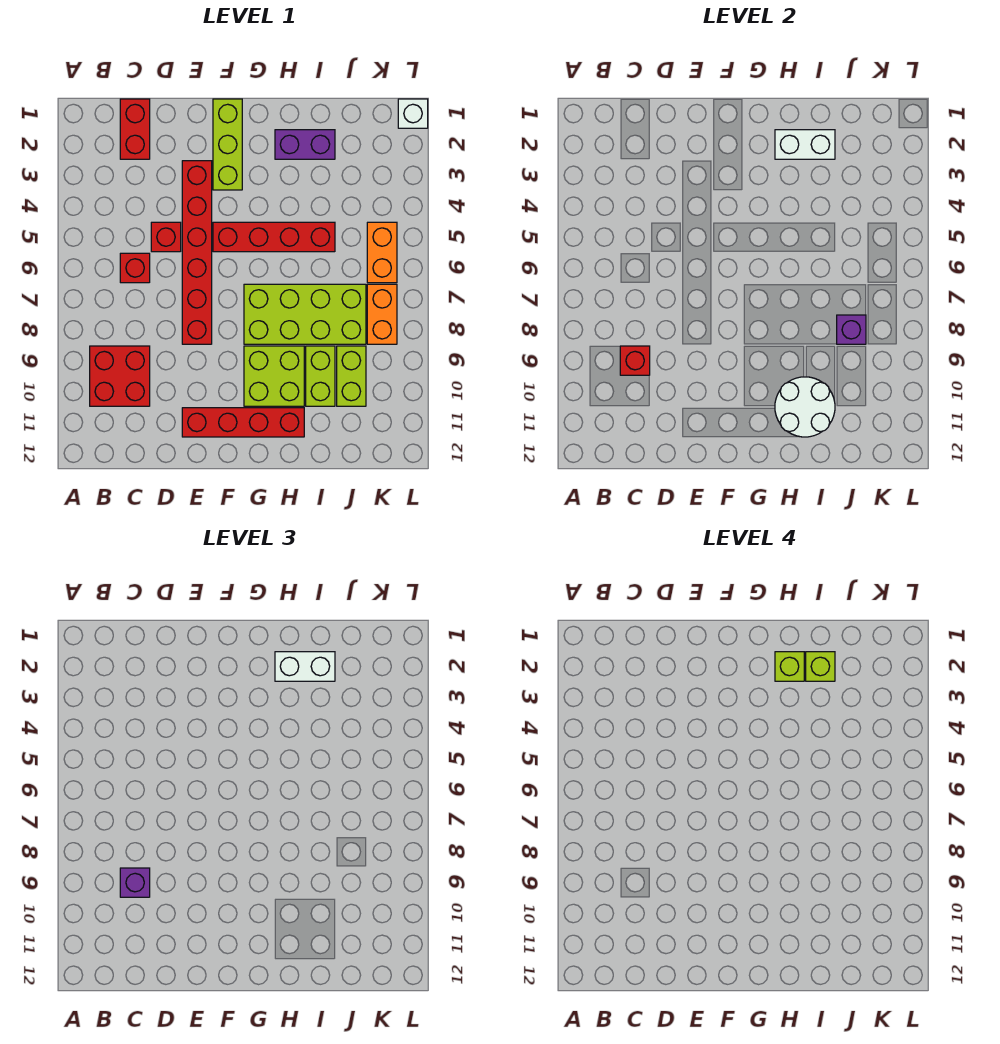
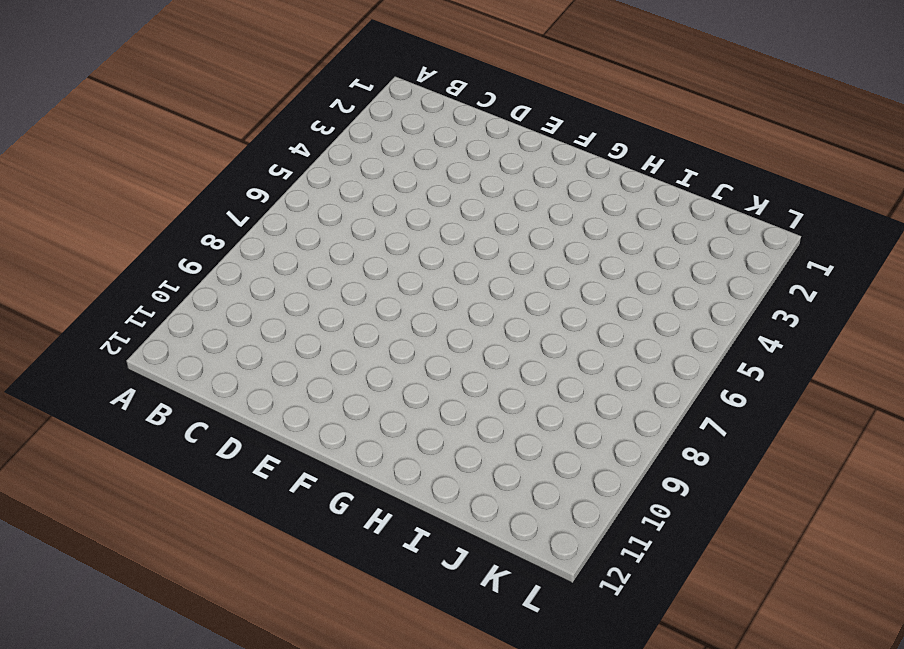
none -> red 2x2 brick [90,346,150,406]
none -> red 1x2 brick [120,99,150,159]
none -> red 1x1 brick [120,253,150,283]

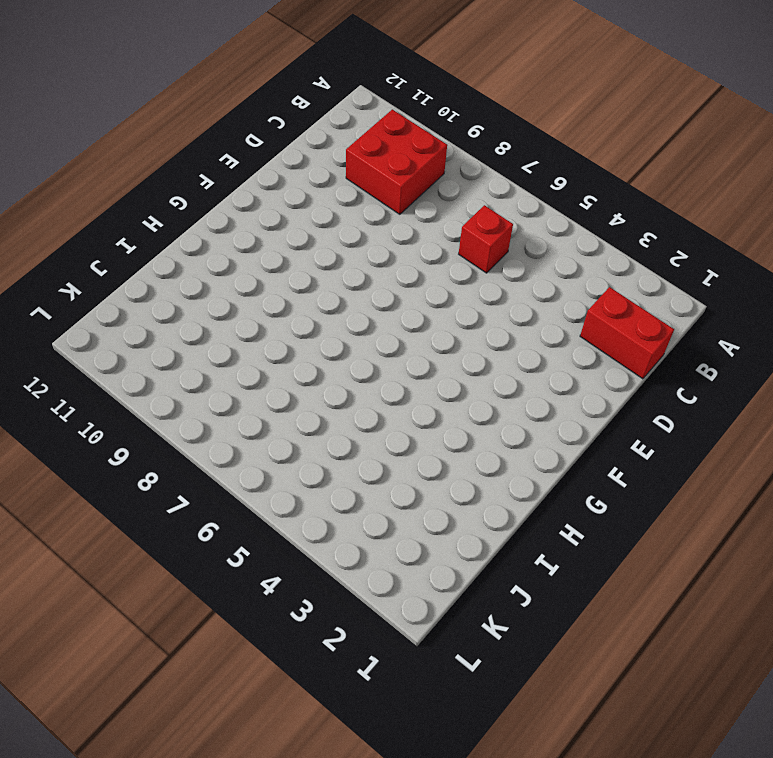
none -> red 1x1 brick [151,222,181,252]
none -> red 1x6 brick [182,161,212,344]
none -> red 1x4 brick [182,408,304,437]

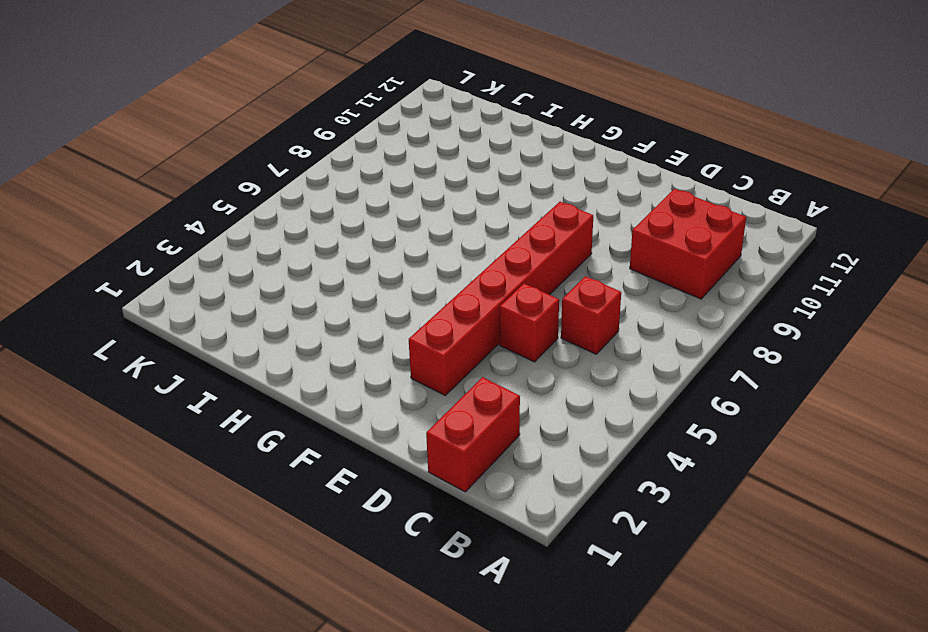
none -> red 1x4 brick [182,408,304,437]
none -> lime 1x3 brick [213,99,242,190]
none -> red 1x4 brick [213,222,335,252]

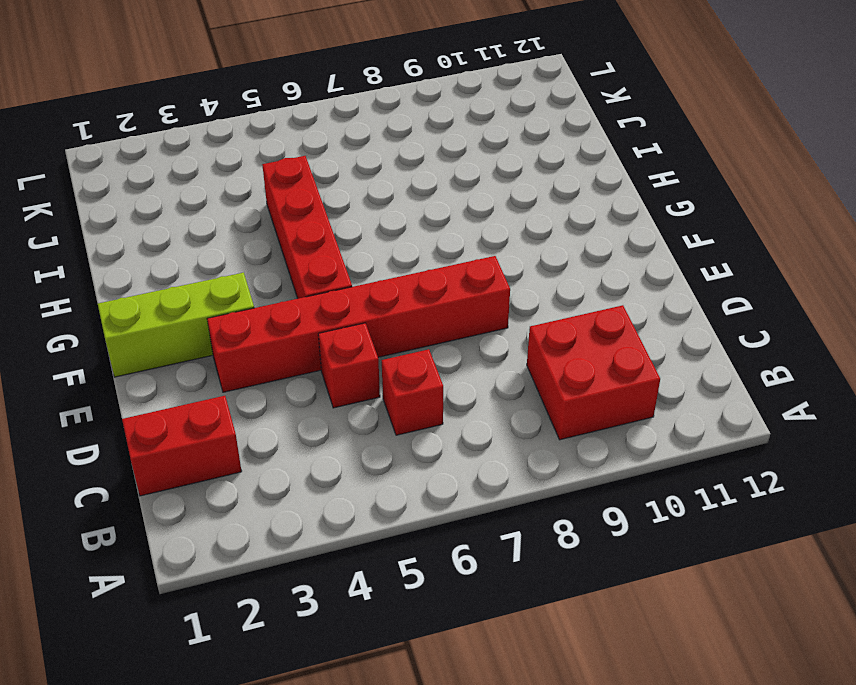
none -> red 1x4 brick [182,408,304,437]
none -> lime 2x4 brick [244,284,366,344]
none -> lime 2x2 brick [244,346,304,406]

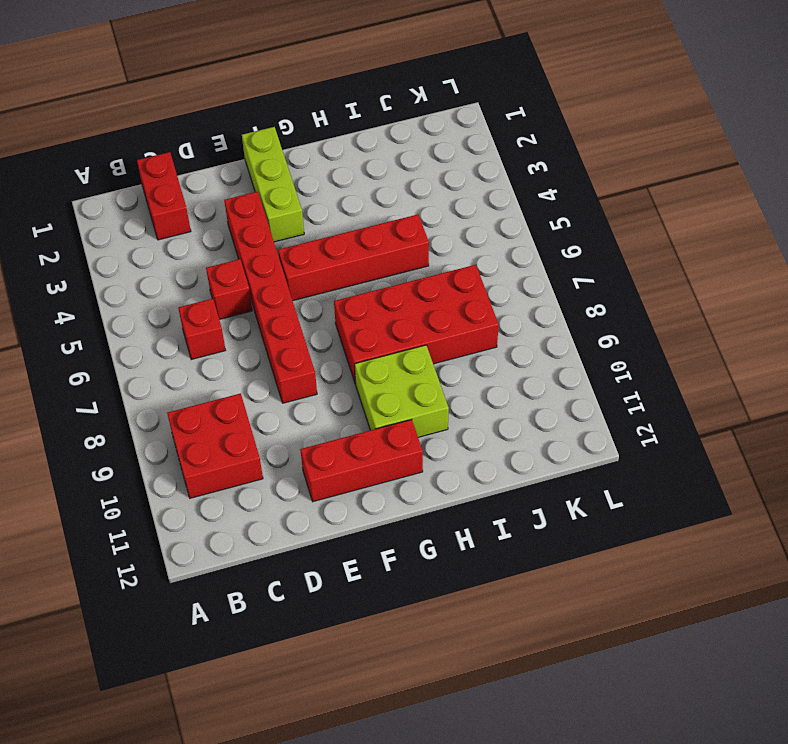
red 1x3 brick [300,419,423,502] -> red 1x4 brick [182,408,304,437]
red 2x4 brick [334,265,499,384] -> lime 2x4 brick [244,284,366,344]
none -> purple 1x2 brick [275,130,335,159]
none -> lime 1x2 brick [306,346,335,406]
none -> lime 1x2 brick [337,346,366,406]

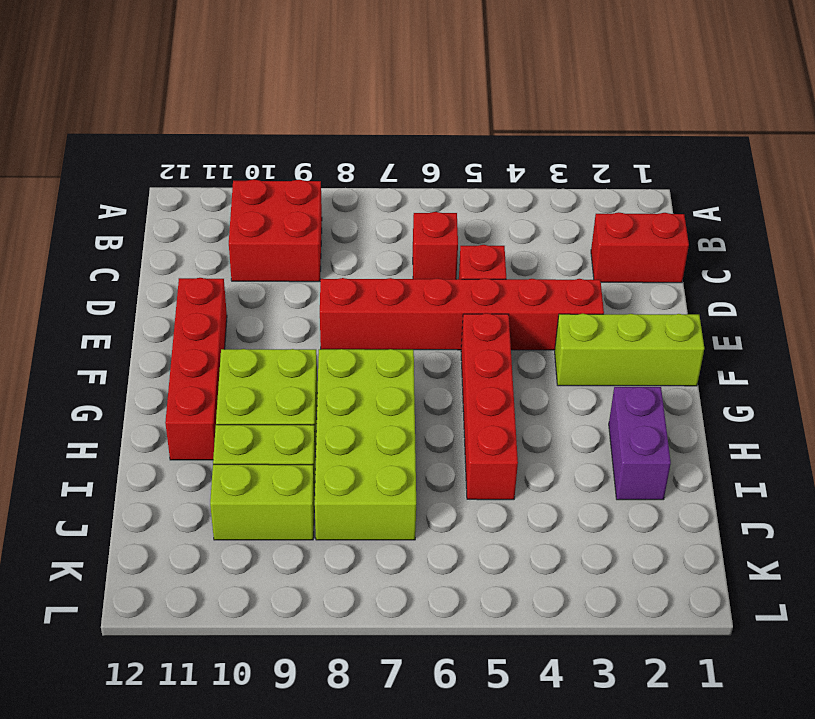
none -> orange 1x2 brick [367,222,397,283]
none -> orange 1x2 brick [367,284,397,344]
none -> white 1x1 brick [398,99,428,128]

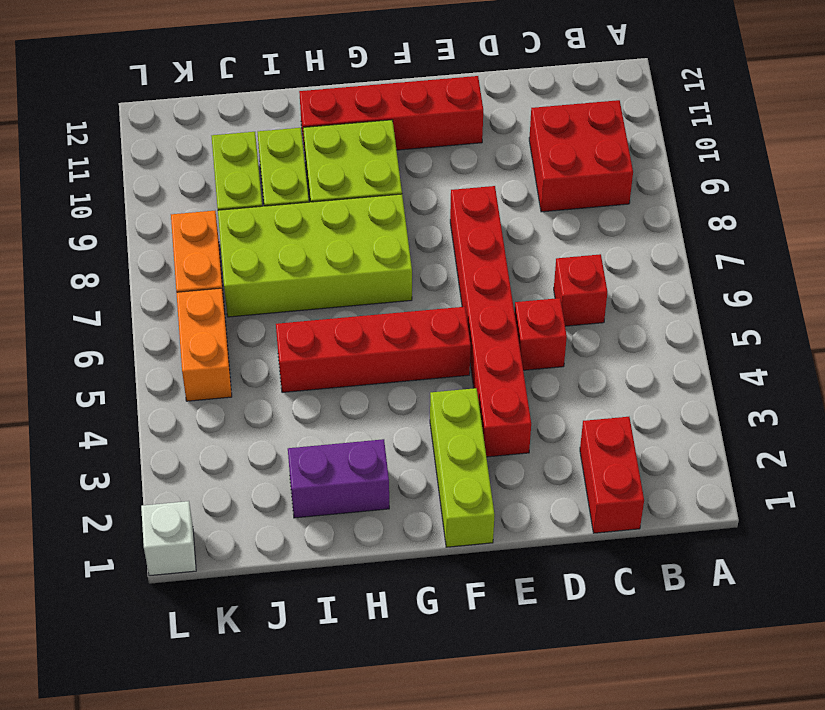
none -> red 1x1 brick [620,346,650,375]
none -> white 1x2 brick [775,130,835,159]
none -> white 2x2 round brick [775,377,835,437]

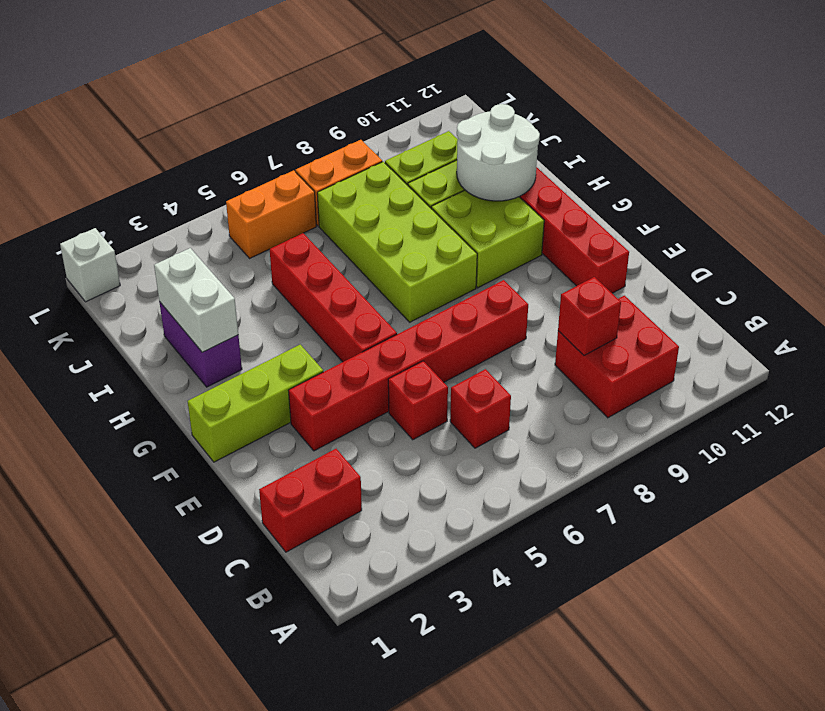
none -> purple 1x1 brick [837,315,866,344]
none -> purple 1x1 brick [120,868,150,897]
none -> white 1x2 brick [275,652,335,681]

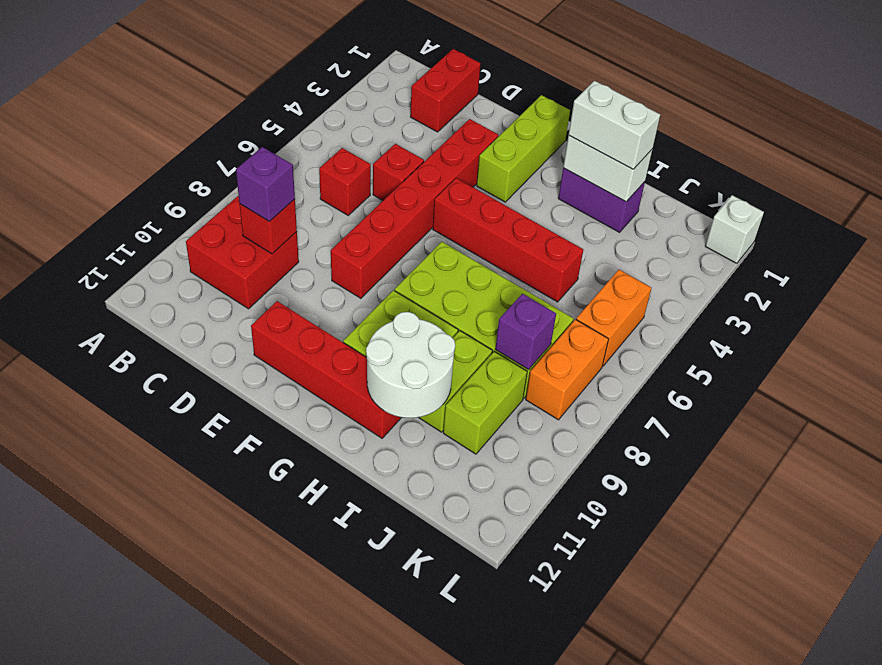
none -> lime 1x1 brick [775,652,804,681]
none -> lime 1x1 brick [806,652,835,681]

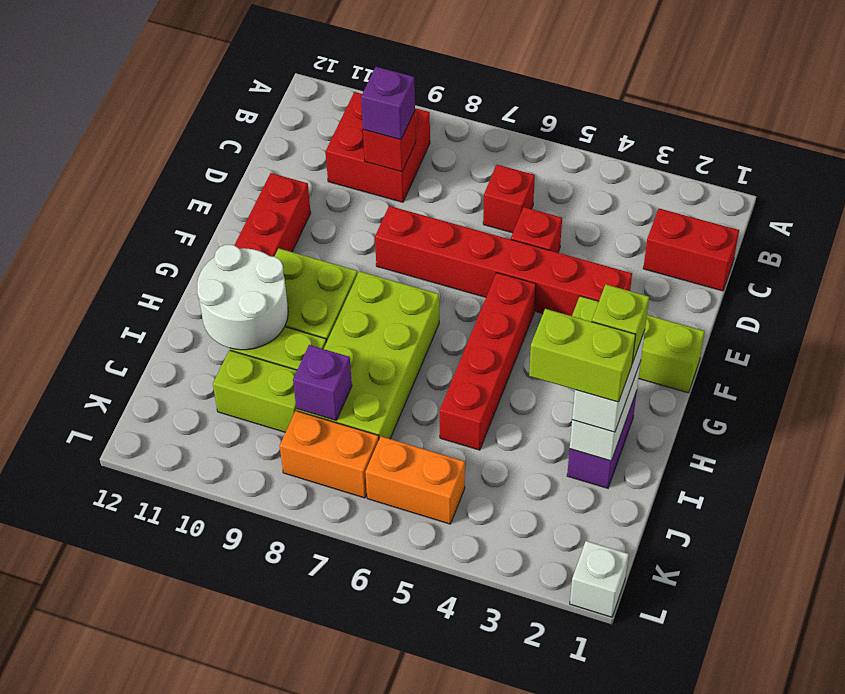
lime 1x2 brick [529,309,636,402] -> lime 1x1 brick [806,652,835,681]

